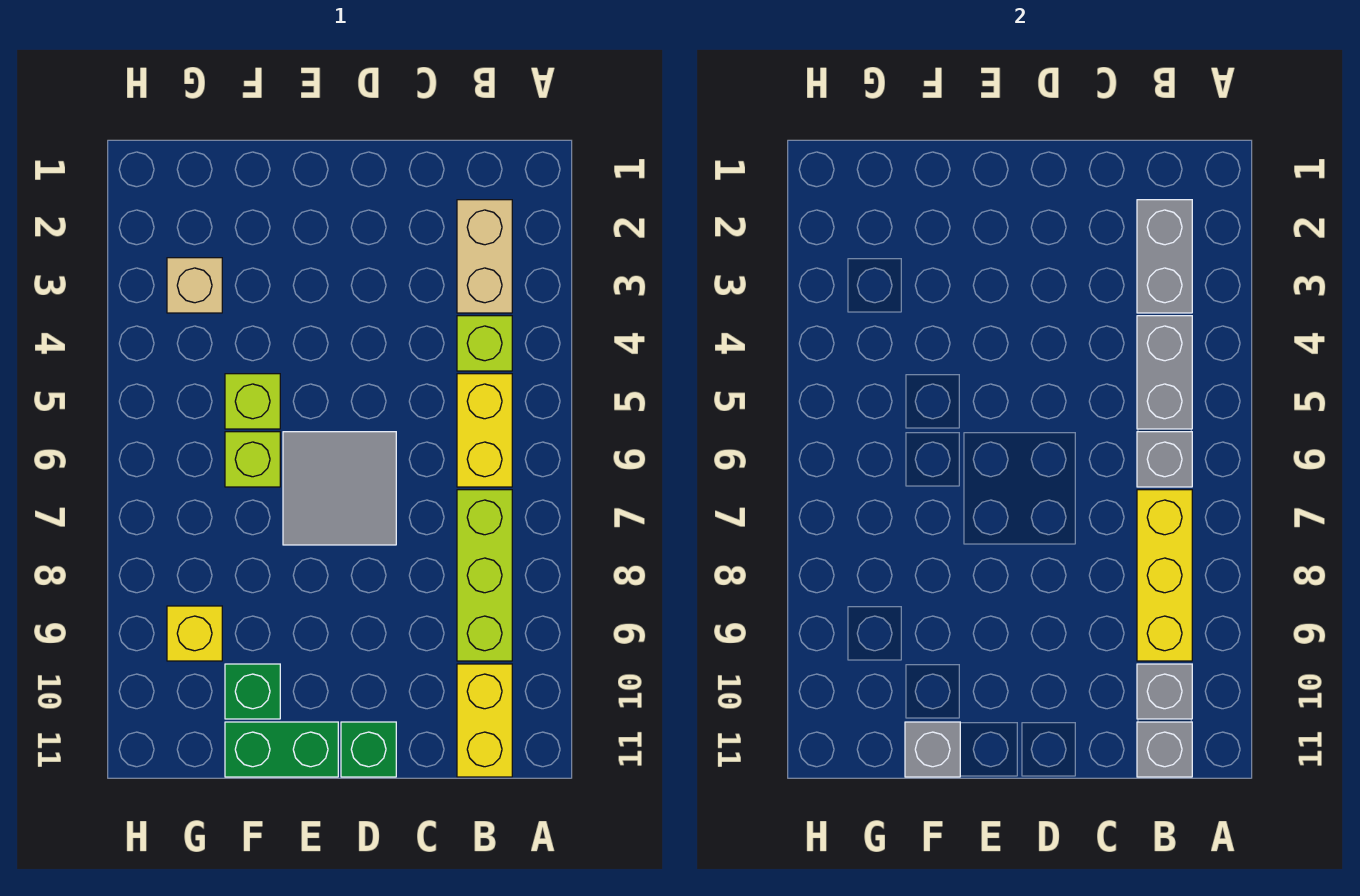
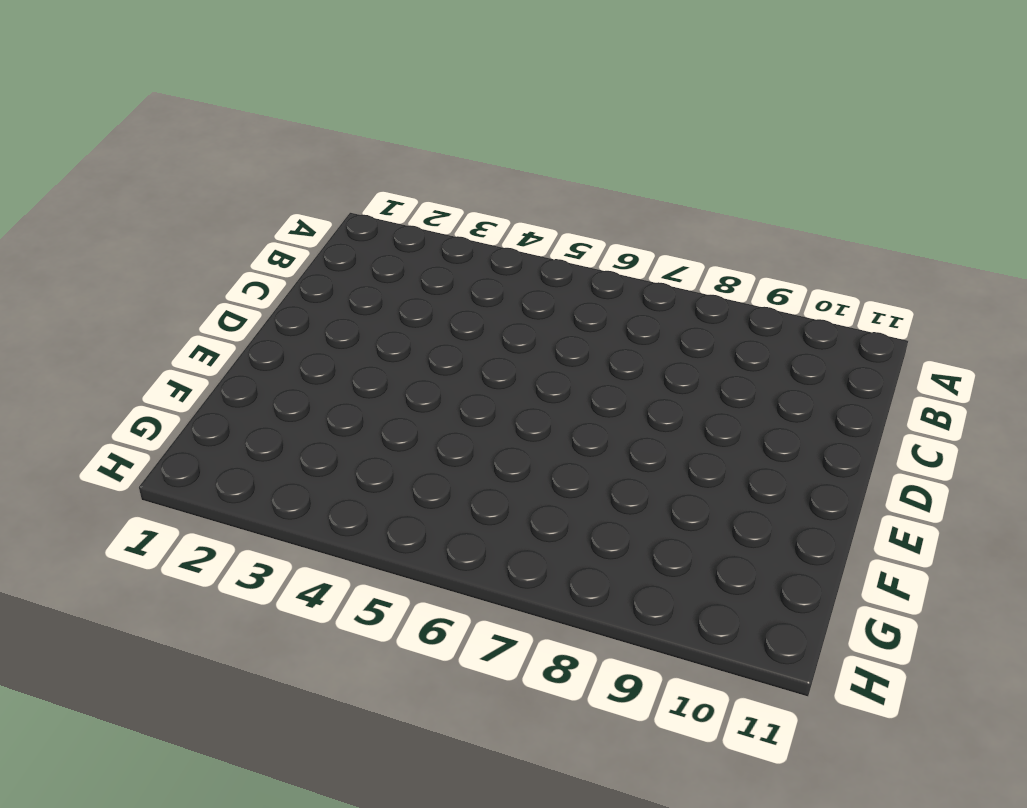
none -> tan 1x2 brick [457,200,512,313]
none -> lime 1x1 brick [457,316,512,371]
none -> yellow 1x2 brick [457,374,512,487]

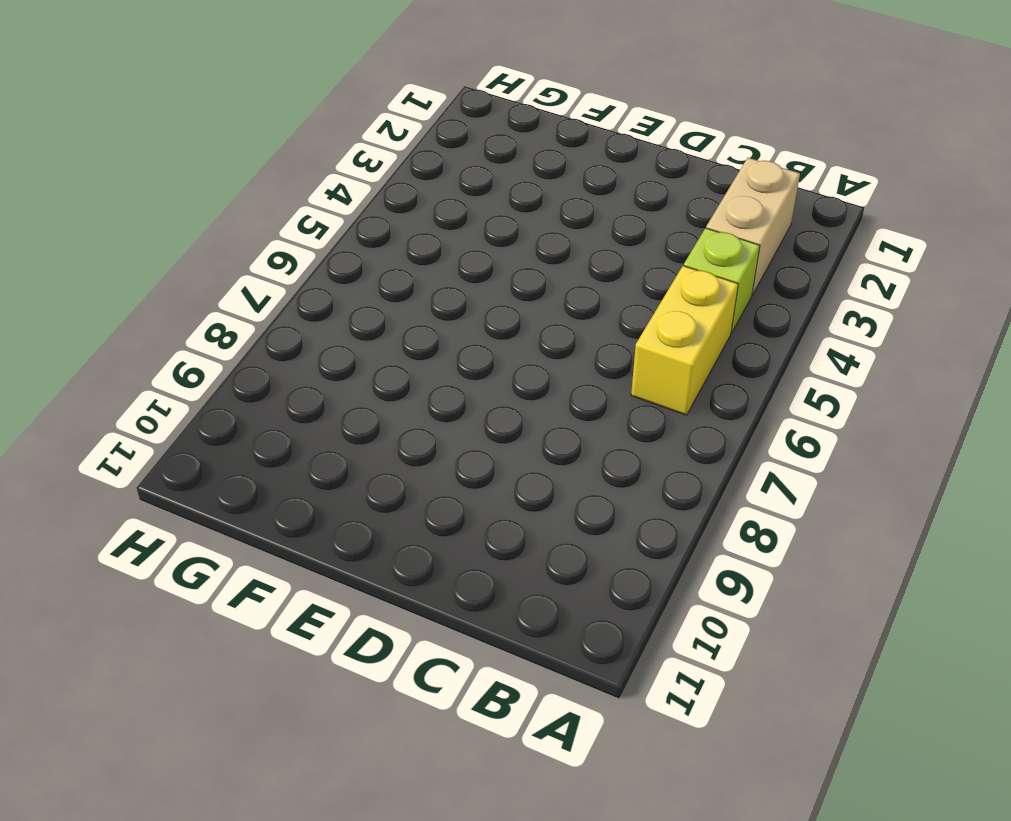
none -> lime 1x3 brick [457,490,512,661]
none -> yellow 1x2 brick [457,664,512,777]
none -> grey 2x2 tile [283,432,396,545]

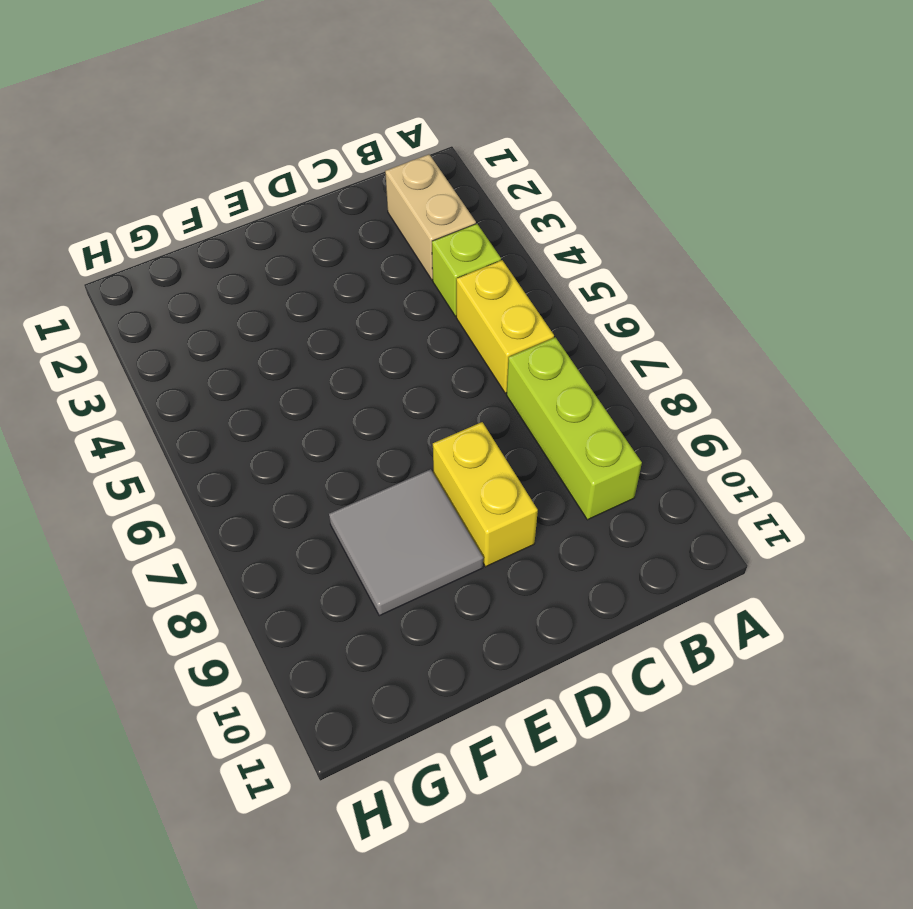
yellow 1x2 brick [433,422,538,567] -> yellow 1x2 brick moved to [457,664,512,777]
grey 2x2 tile [329,469,483,616] -> grey 2x2 tile moved to [283,432,396,545]
none -> green 1x1 brick [341,722,396,777]
none -> green 1x2 brick [225,722,338,777]
none -> lime 1x1 brick [225,374,280,429]

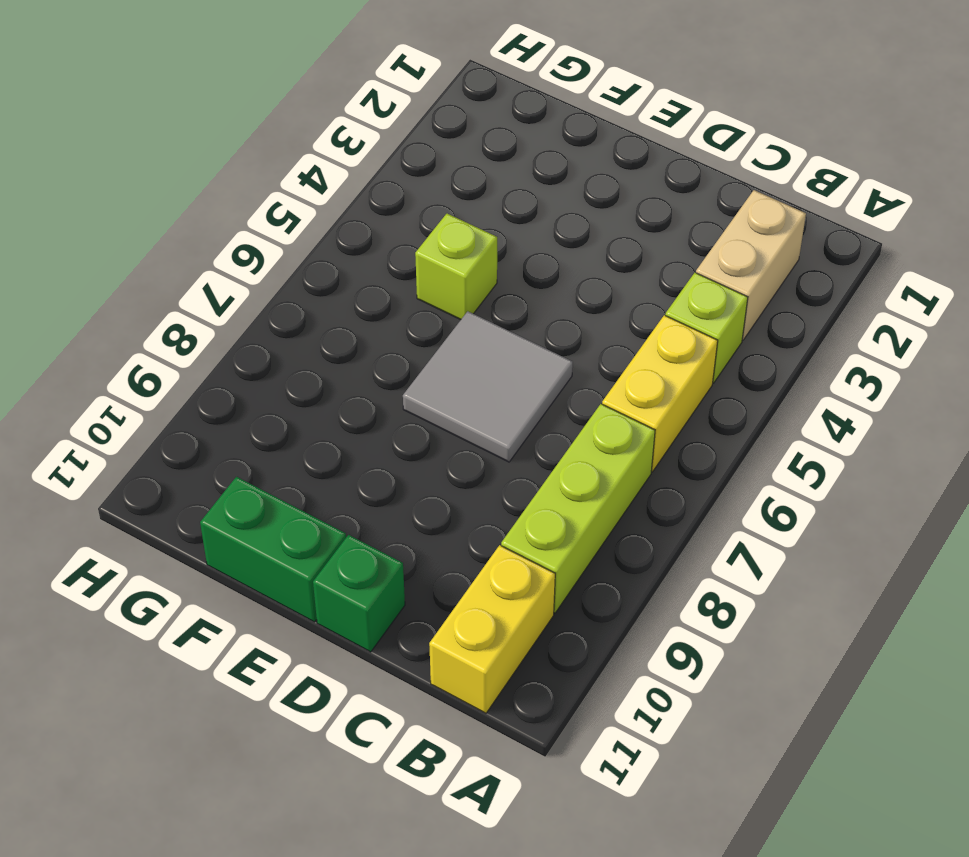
none -> lime 1x1 brick [225,432,280,487]
none -> green 1x1 brick [225,664,280,719]
none -> tan 1x1 brick [167,258,222,313]

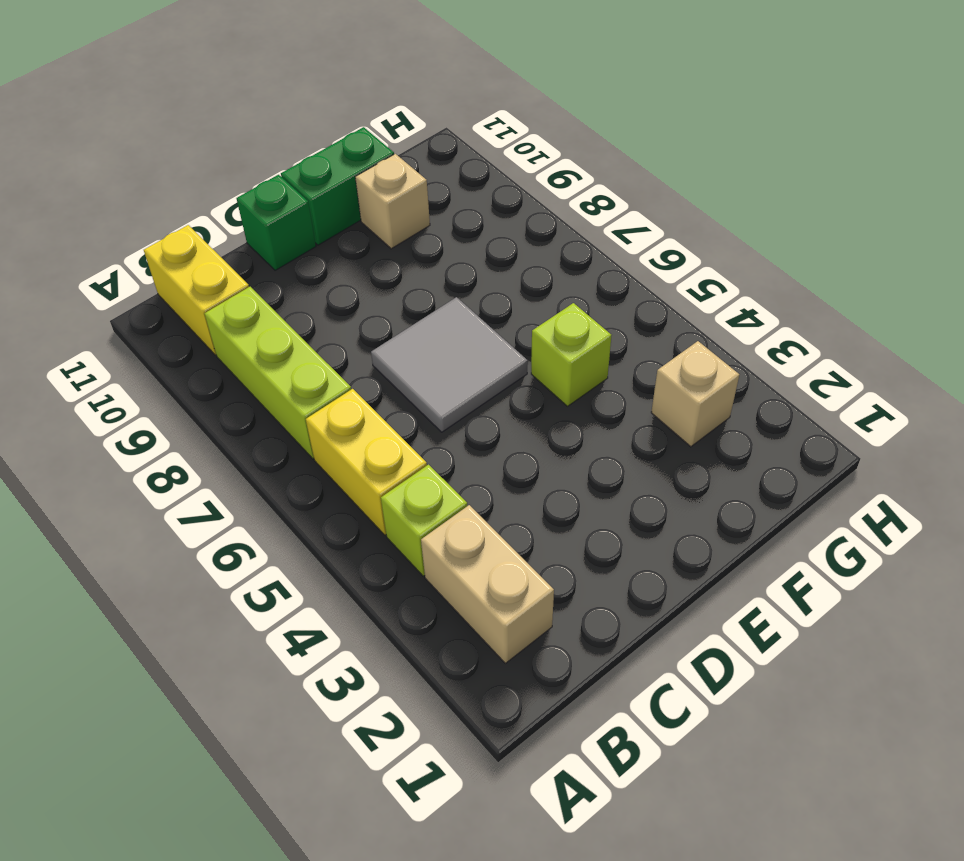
tan 1x1 brick [355,154,430,249] -> green 1x1 brick [225,664,280,719]
none -> lime 1x1 brick [225,432,280,487]
none -> yellow 1x1 brick [167,606,222,661]
none -> grey 1x2 brick [1137,200,1192,313]

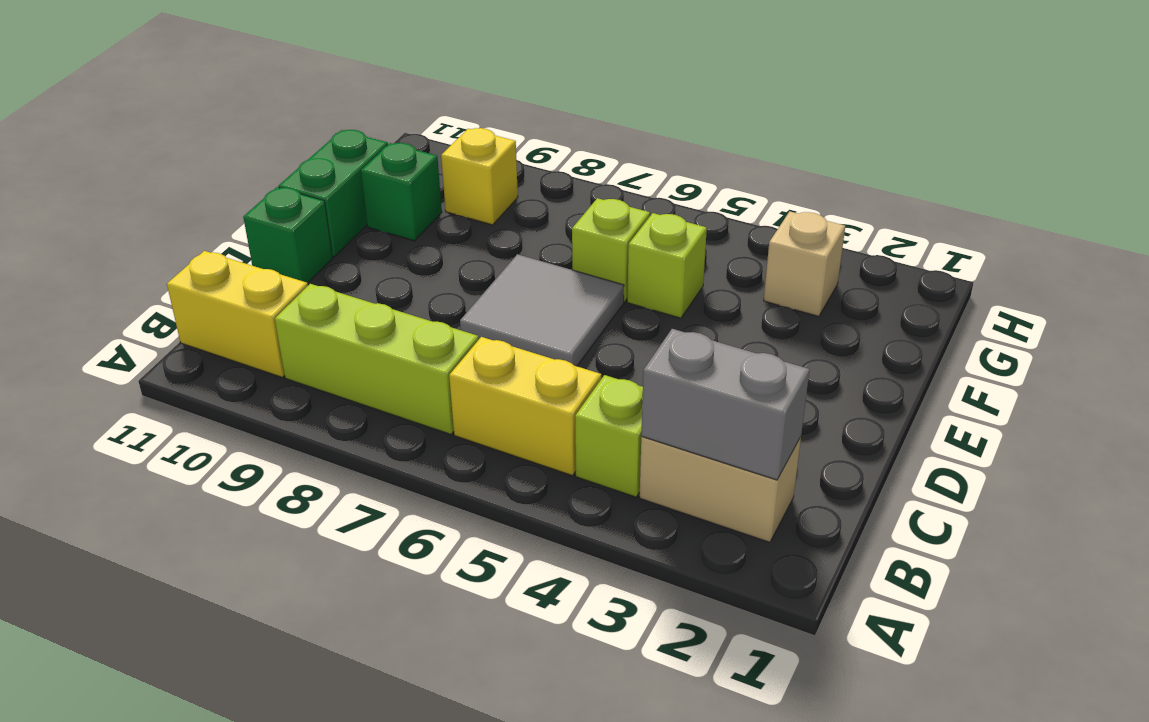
none -> grey 1x2 brick [1137,316,1192,429]
none -> grey 1x1 brick [1137,432,1192,487]
none -> yellow 1x3 brick [1137,490,1192,661]

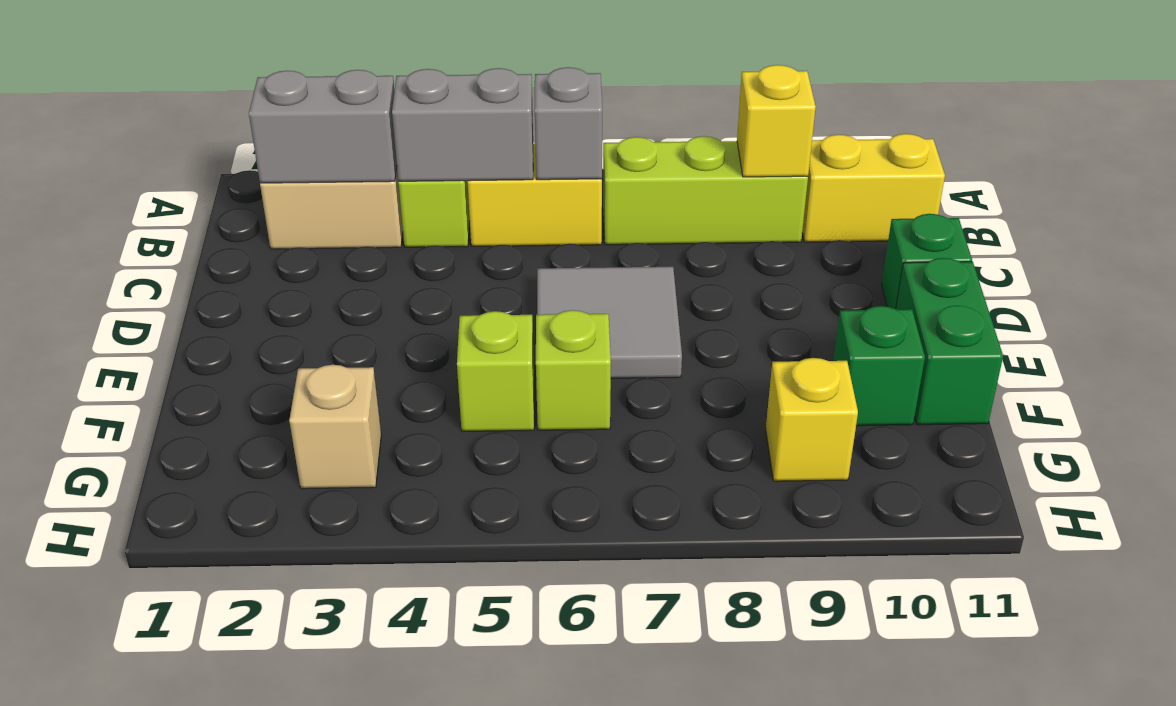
yellow 1x1 brick [737,65,816,177] -> yellow 1x3 brick [1137,490,1192,661]
none -> grey 1x1 brick [1137,664,1192,719]
none -> grey 1x1 brick [1137,722,1192,777]
none -> grey 1x1 brick [905,722,960,777]

